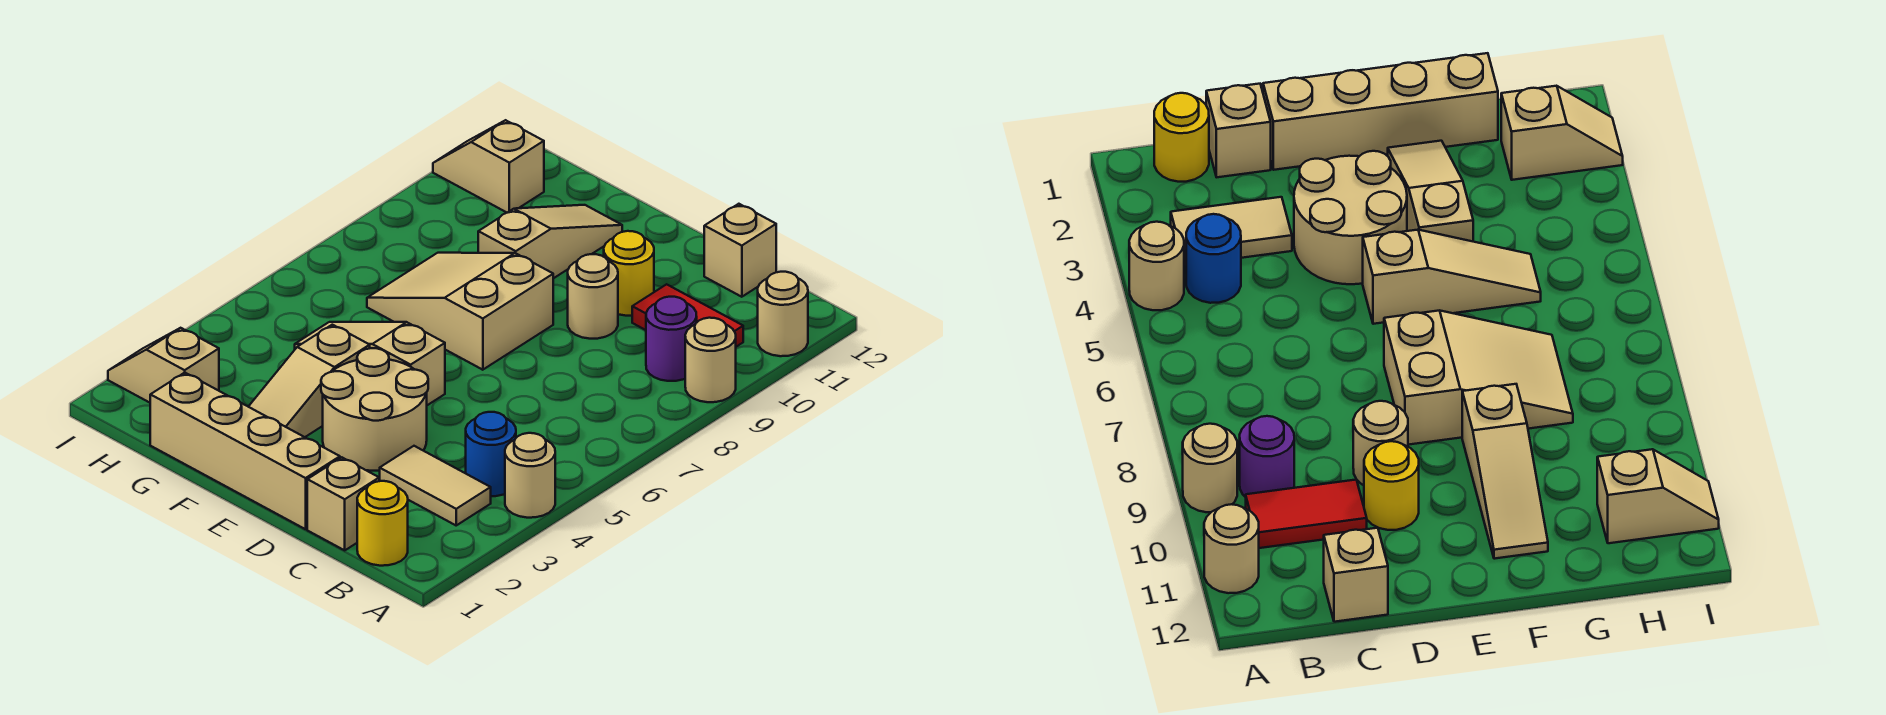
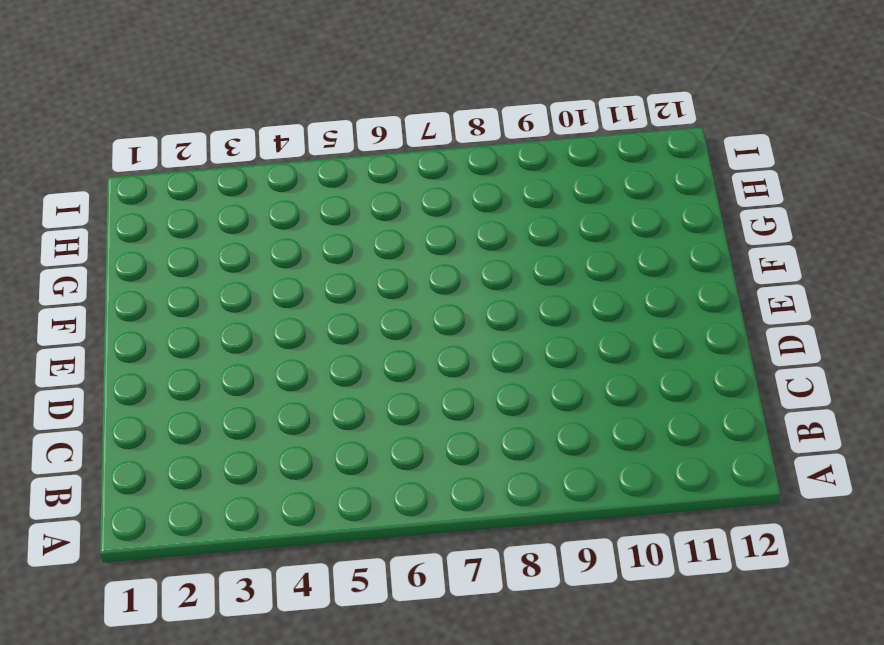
none -> tan 1x1 round brick [505,433,555,518]
none -> tan 1x1 round brick [685,318,736,402]
none -> tan 1x1 round brick [758,272,808,356]

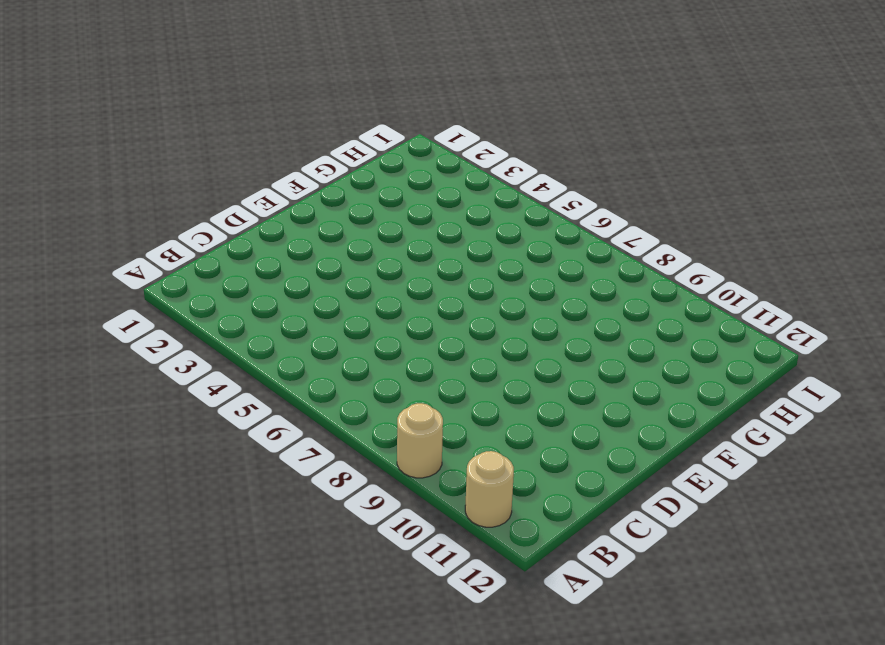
none -> tan 1x1 round brick [505,433,555,518]
none -> yellow 1x1 round brick [357,481,408,566]
none -> tan 1x2 tile [380,446,491,525]

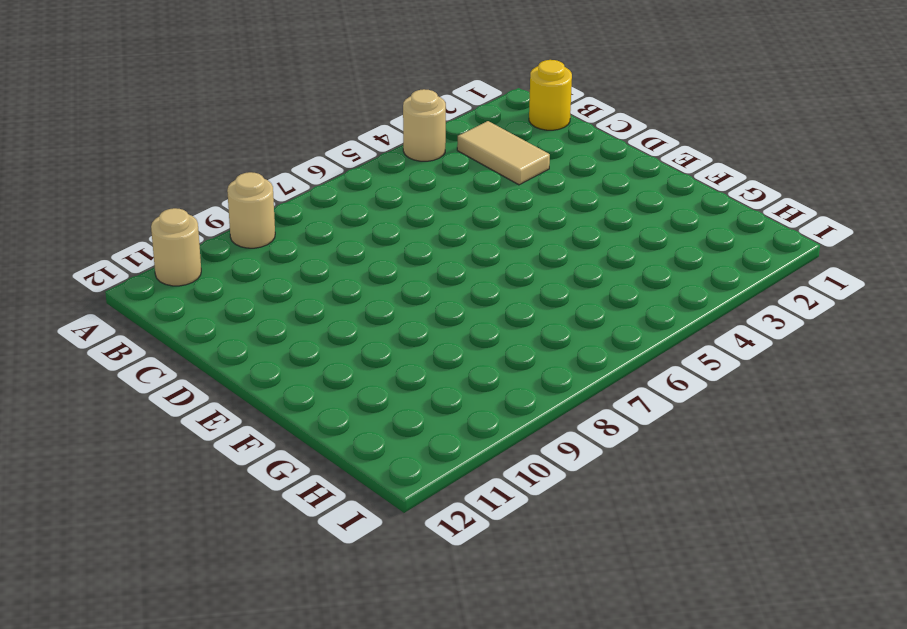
none -> blue 1x1 round brick [466,412,516,496]
none -> purple 1x1 round brick [646,297,697,381]
none -> red 1x2 tile [632,284,743,347]

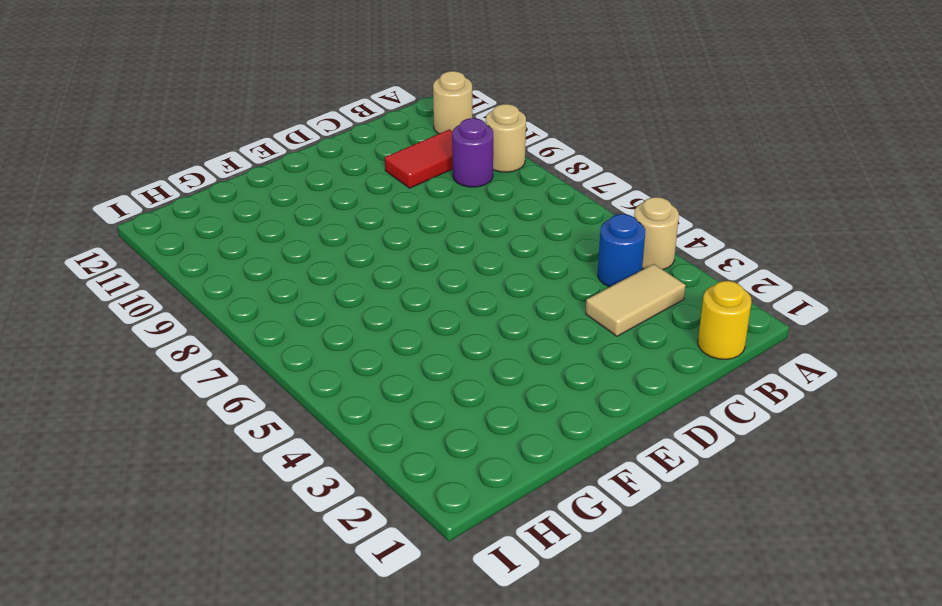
none -> tan 1x1 brick [307,457,379,550]
none -> tan 1x1 brick [704,204,776,297]
none -> tan 1x4 brick [150,373,340,529]

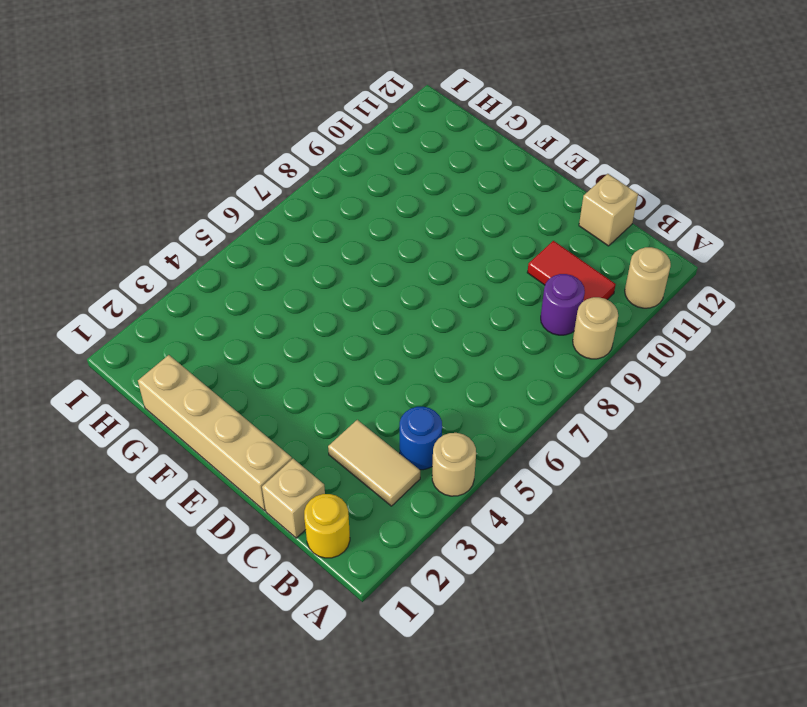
none -> tan 2x2 round brick [321,348,428,471]
none -> tan 1x1 round brick [568,254,618,339]
none -> yellow 1x1 round brick [604,231,654,316]

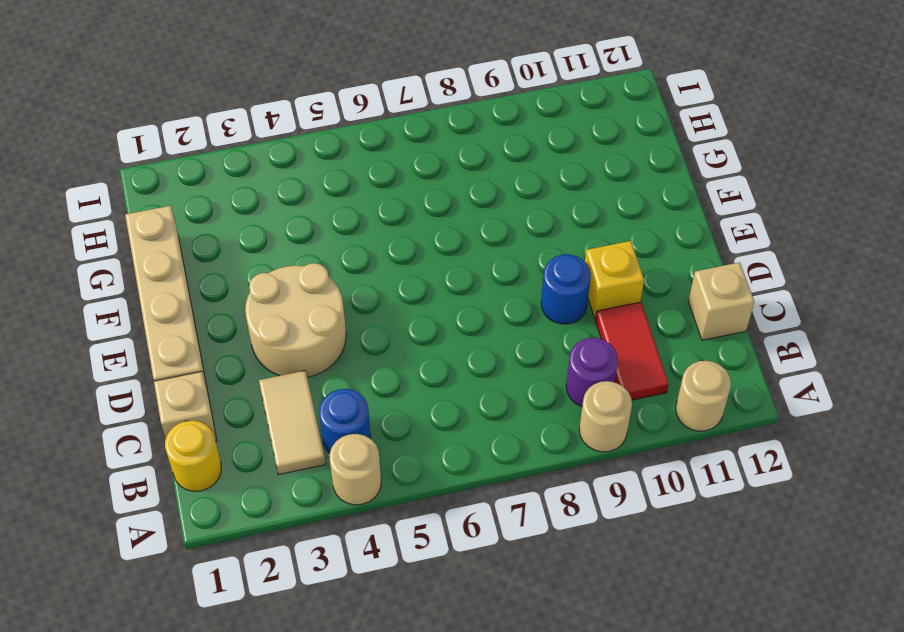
blue 1x1 round brick [541,254,591,324] -> tan 1x1 round brick [568,254,618,339]
yellow 1x1 brick [585,241,644,318] -> yellow 1x1 round brick [604,231,654,316]
none -> tan 1x3 slope [295,322,445,405]
none -> tan 2x3 slope [367,253,553,370]
none -> tan 1x3 slope [248,325,370,437]

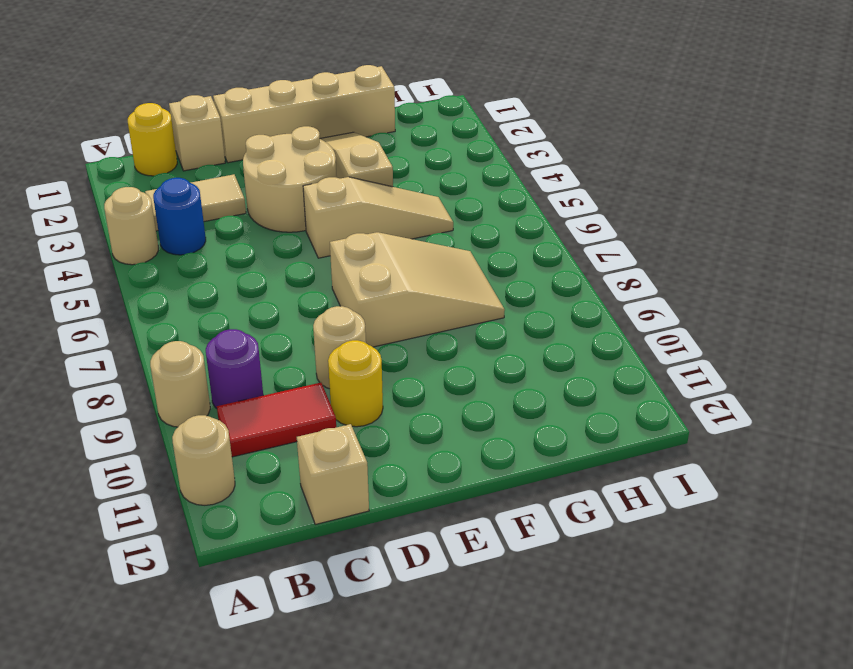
none -> tan 1x3 slope [478,205,622,278]
none -> tan 1x2 slope [108,328,219,403]
none -> tan 1x2 slope [433,120,544,213]

